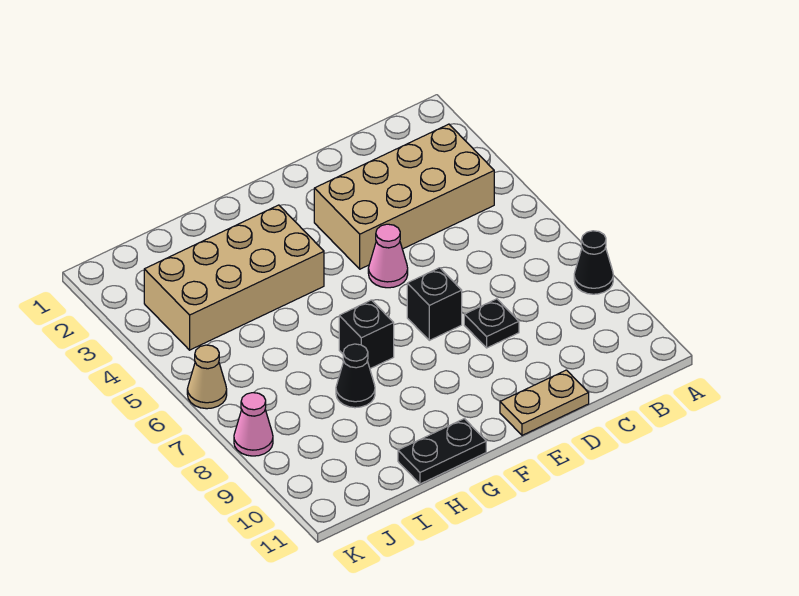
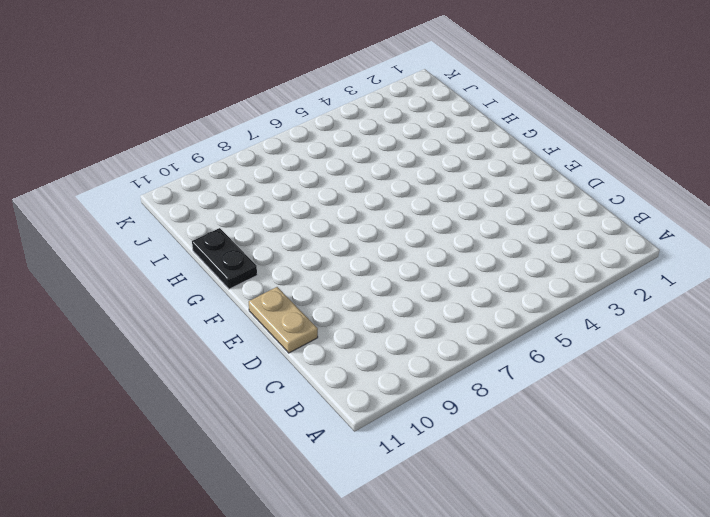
none -> black 1x1 cone [574,231,613,294]
none -> tan 2x4 brick [314,124,494,269]
none -> black 1x1 plate [464,299,519,348]

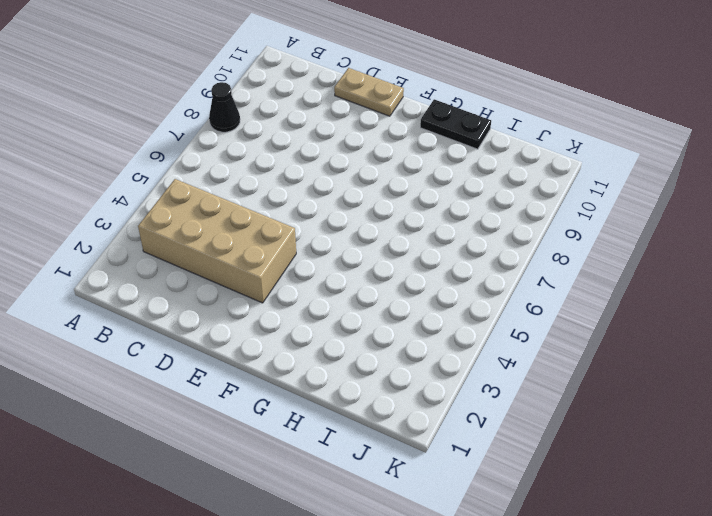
none -> black 1x1 plate [464,299,519,348]
none -> pink 1x1 cone [368,224,408,288]
none -> black 1x1 brick [407,268,462,340]

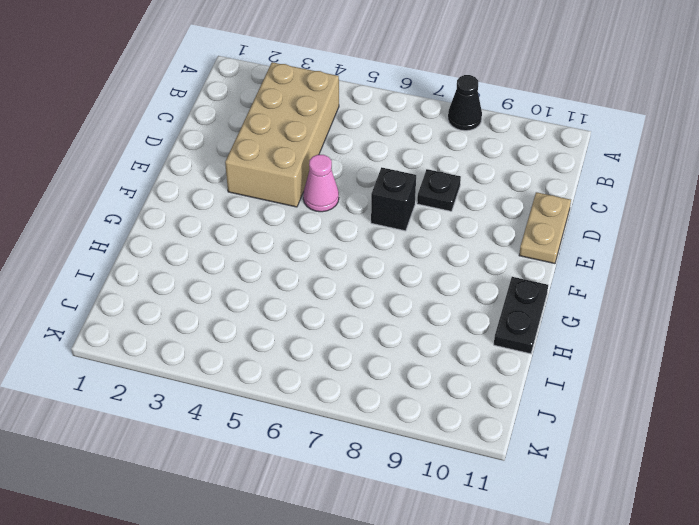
none -> tan 2x4 brick [144,205,324,350]
none -> black 1x1 brick [339,300,394,369]
none -> black 1x1 cone [336,344,375,408]

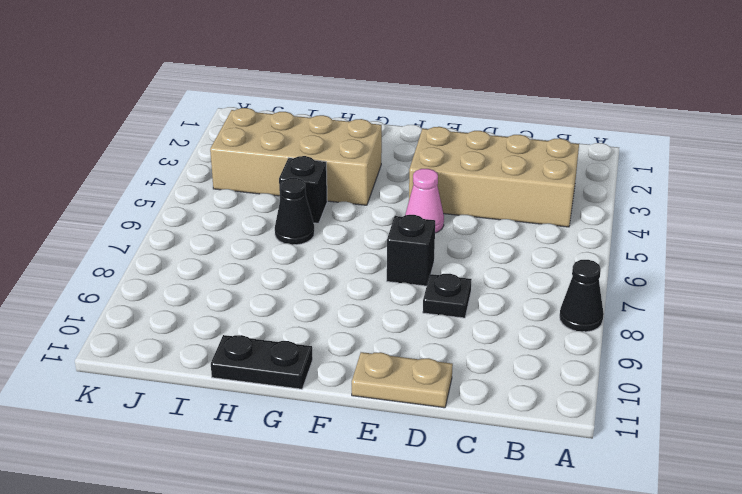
black 1x1 brick [279,156,327,223] -> black 1x1 brick moved to [339,300,394,369]
black 1x1 cone [275,178,314,245] -> black 1x1 cone moved to [336,344,375,408]
none -> tan 1x1 cone [187,345,227,409]
none -> pink 1x1 cone [234,393,273,456]

